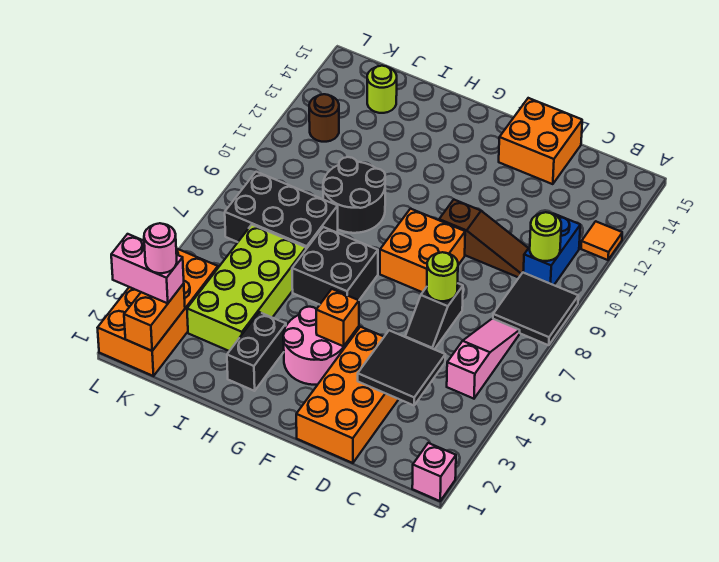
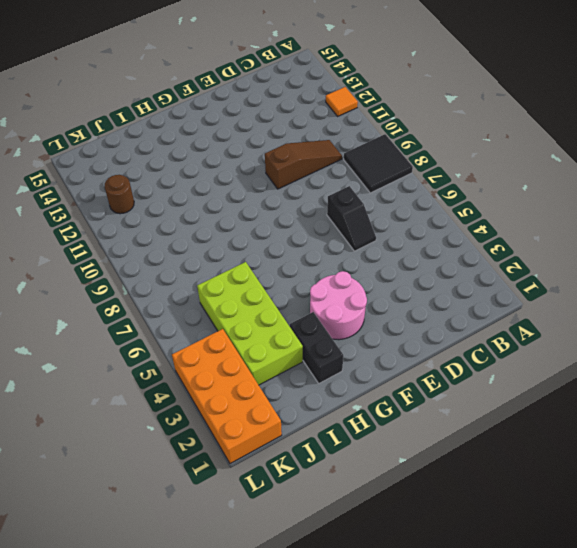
none -> pink 1x1 brick [412,443,456,501]
none -> pink 1x3 slope [447,319,520,399]
none -> blue 1x2 brick [523,214,580,285]

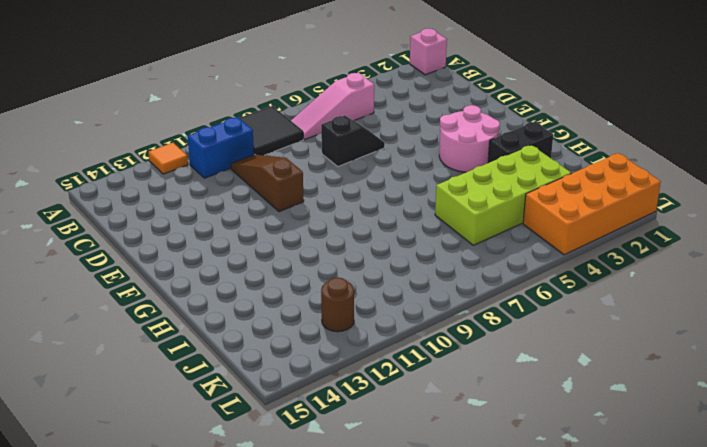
none -> orange 2x4 brick [296,327,399,463]
none -> orange 2x2 brick [499,98,582,184]
none -> orange 2x2 brick [380,209,465,292]

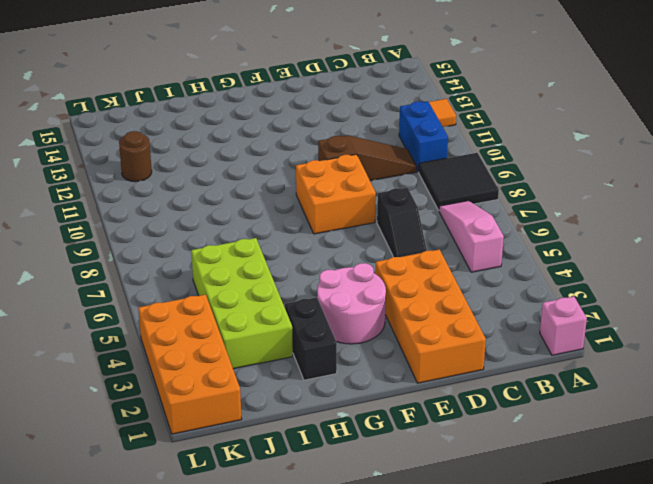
none -> orange 2x2 brick [499,98,582,184]
none -> black 2x2 brick [292,227,378,305]
none -> black 2x2 round brick [323,157,385,233]

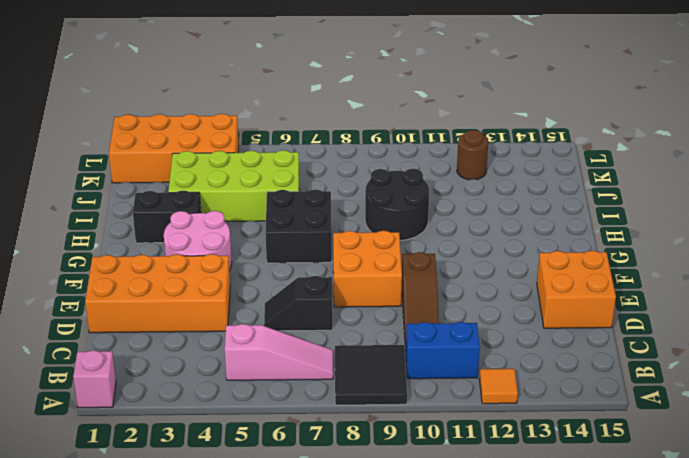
none -> black 2x3 brick [225,172,338,249]
none -> lime 1x1 round brick [367,66,397,113]
none -> lime 1x1 round brick [530,212,561,261]

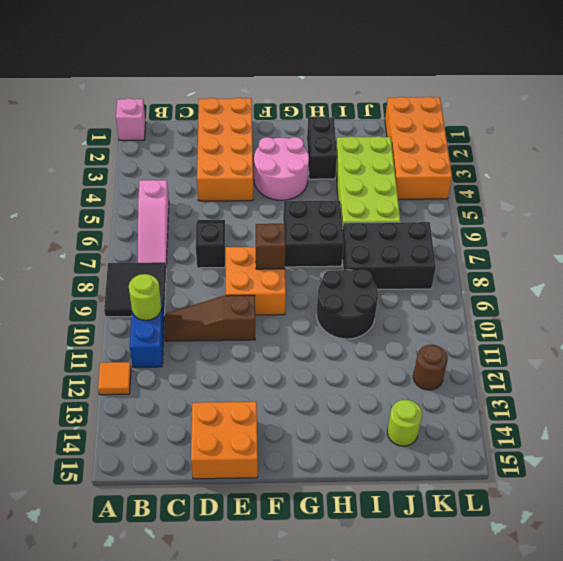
brown 1x1 brick [256,224,286,269] -> none
none -> black 2x2 tile [358,330,445,405]
none -> lime 1x1 round brick [427,252,458,301]
none -> orange 1x1 brick [316,289,359,346]

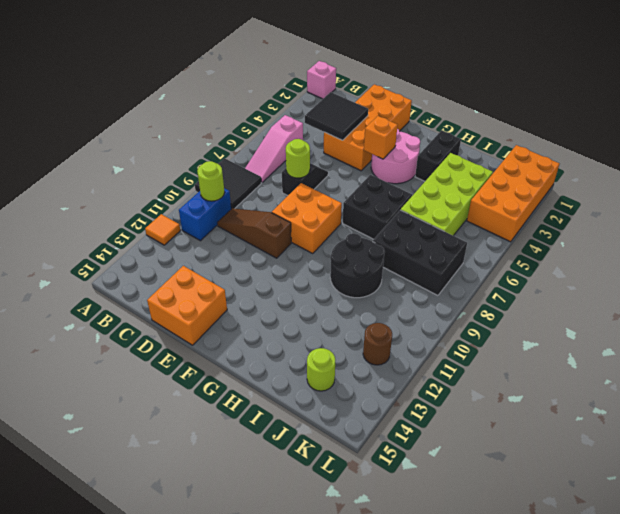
none -> orange 1x2 brick [124,284,185,351]
none -> pink 1x2 brick [111,234,184,303]
none -> pink 1x1 round brick [144,223,177,273]

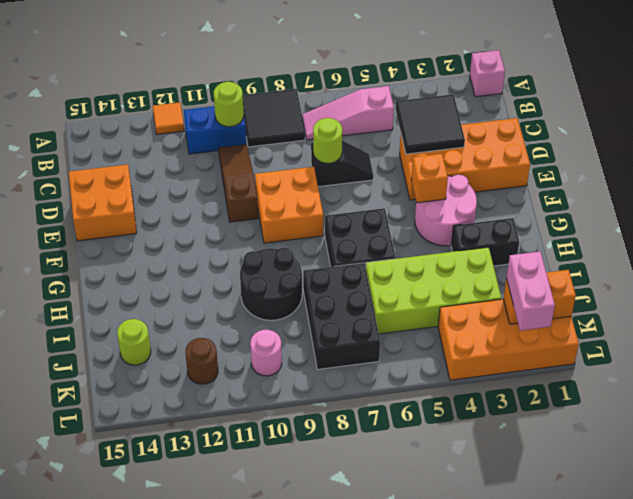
pink 1x1 round brick [250,330,282,376] -> pink 1x1 round brick moved to [144,223,177,273]

